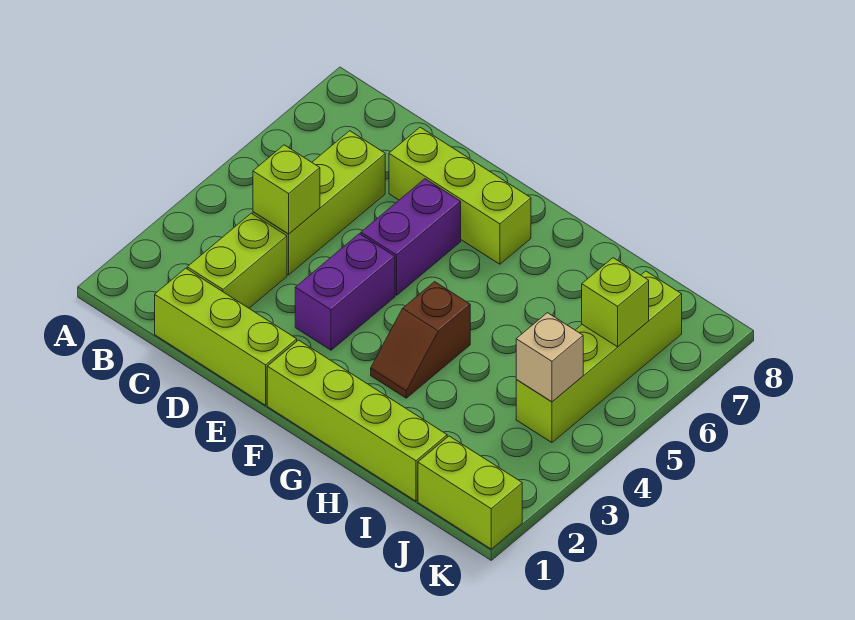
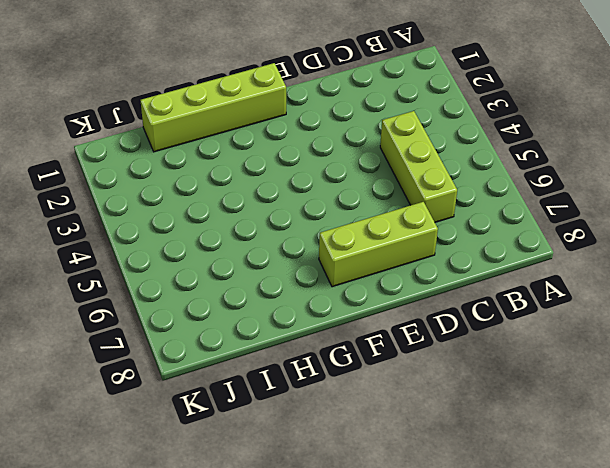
none -> lime 1x3 brick [155,268,297,405]
none -> lime 1x2 brick [187,213,287,308]
none -> purple 1x2 brick [295,234,395,350]

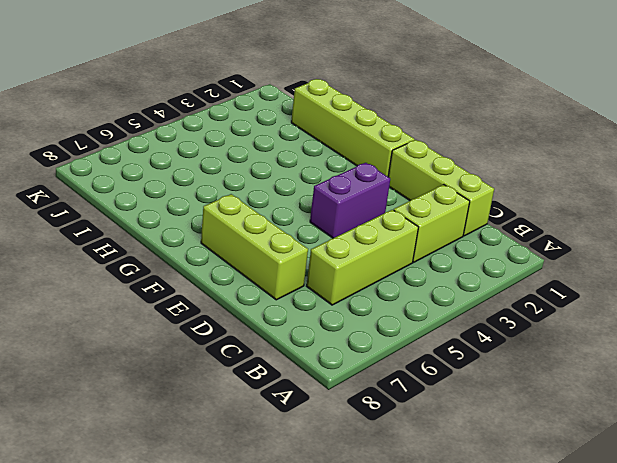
none -> purple 1x2 brick [361,179,461,295]
none -> brown 1x2 slope [371,282,470,398]
none -> lime 1x2 brick [418,436,522,549]

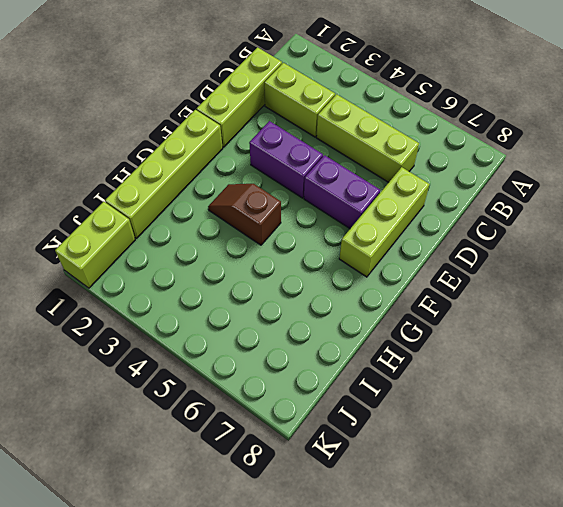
none -> lime 1x4 brick [516,271,682,443]
none -> lime 1x1 brick [253,145,320,234]
none -> tan 1x1 brick [516,313,583,402]

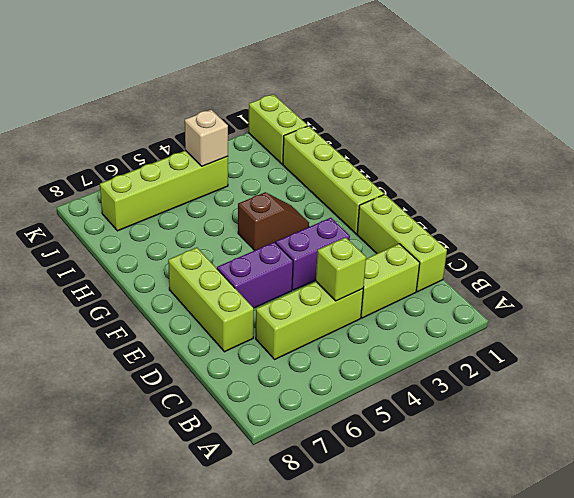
none -> lime 1x1 brick [582,258,649,347]

